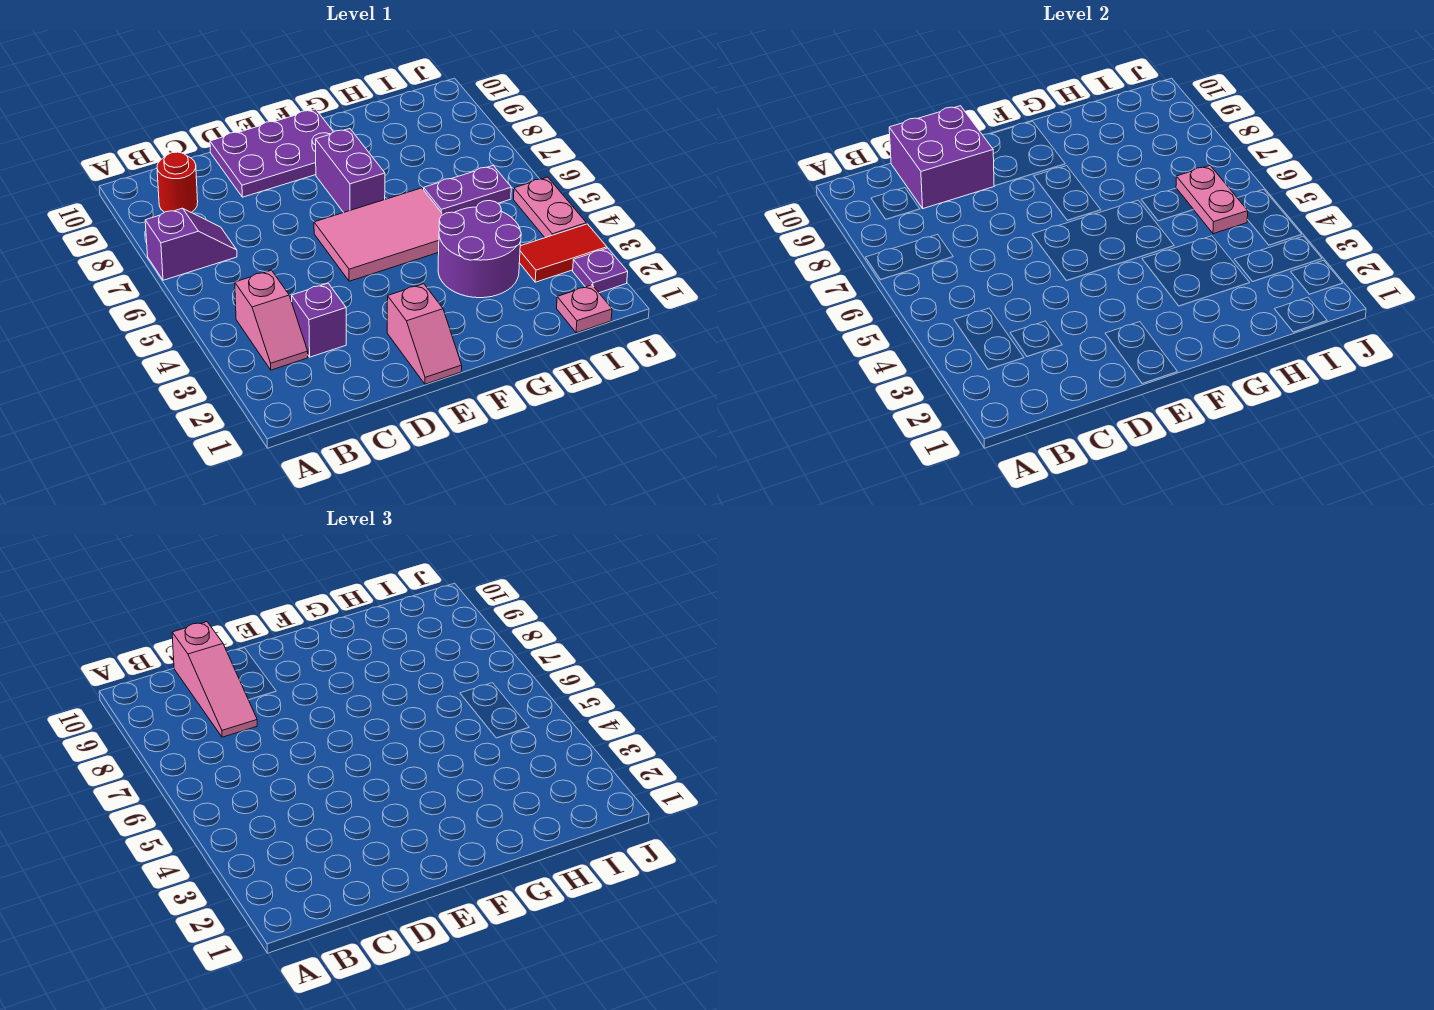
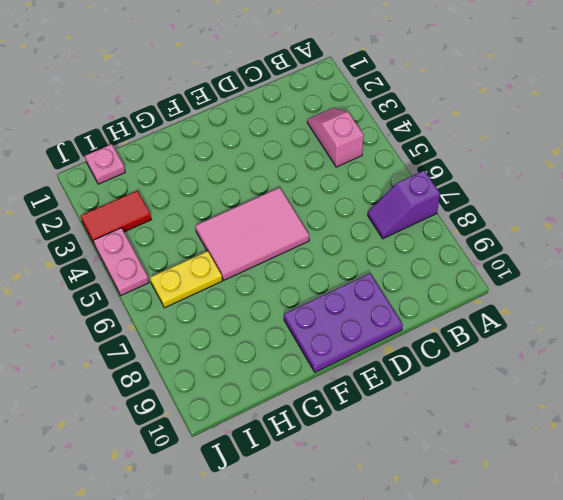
yellow 1x2 plate [150,251,222,308] -> purple 1x2 plate [424,166,511,215]
none -> red 1x1 round brick [157,152,198,212]
none -> purple 1x1 brick [291,283,346,357]
none -> pink 1x2 slope [387,284,462,384]

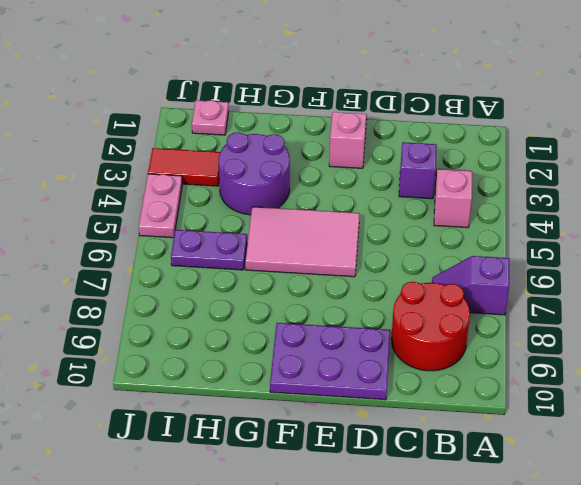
red 2x2 round brick [391,282,470,371] -> red 1x1 round brick [157,152,198,212]
none -> purple 1x2 brick [315,129,385,212]
none -> purple 1x1 plate [573,248,628,293]
none -> purple 2x2 brick [889,106,994,208]

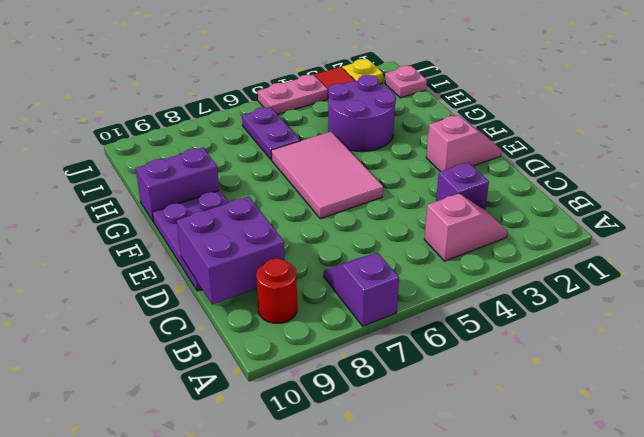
purple 1x2 brick [136,148,219,222] -> purple 1x2 brick moved to [315,129,385,212]
yellow 1x1 plate [342,59,383,84] -> purple 1x1 plate [573,248,628,293]
none -> pink 1x2 plate [1176,166,1248,234]
none -> pink 1x3 slope [172,622,257,737]

